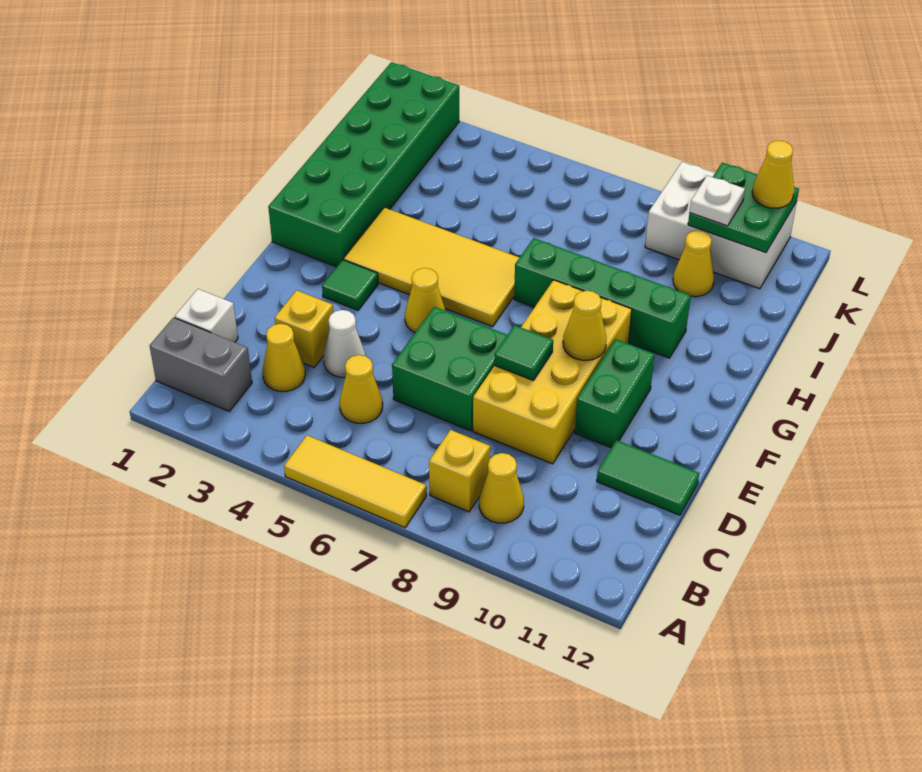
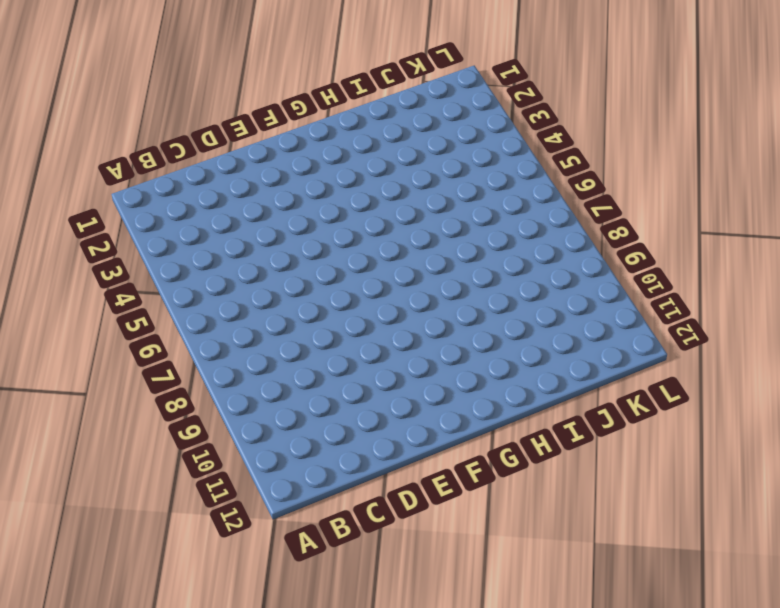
none -> yellow 1x3 tile [284,435,427,528]
none -> grey 1x2 brick [150,318,252,411]
none -> yellow 1x1 brick [429,430,490,512]

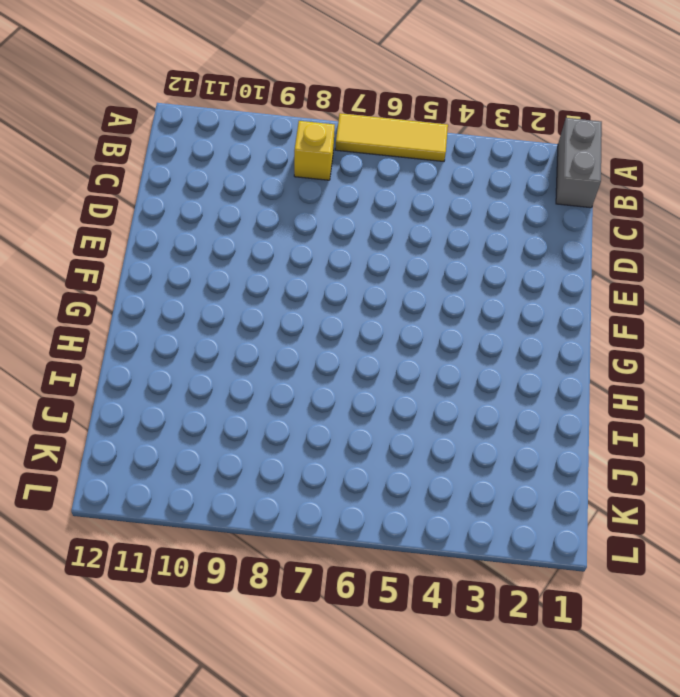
grey 1x2 brick [556,118,602,208] -> grey 1x2 brick turned to [150,318,252,411]
none -> yellow 1x1 cone [479,453,524,523]
none -> white 1x1 brick [175,289,238,342]
none -> yellow 1x1 cone [263,324,305,391]

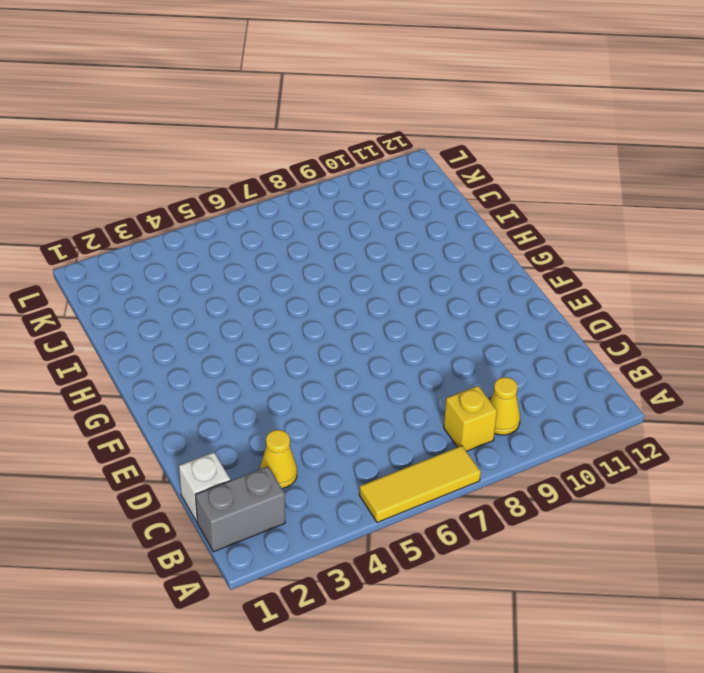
none -> yellow 1x1 cone [340,355,383,423]
none -> yellow 1x1 brick [275,290,333,367]
none -> white 1x1 cone [324,310,366,377]

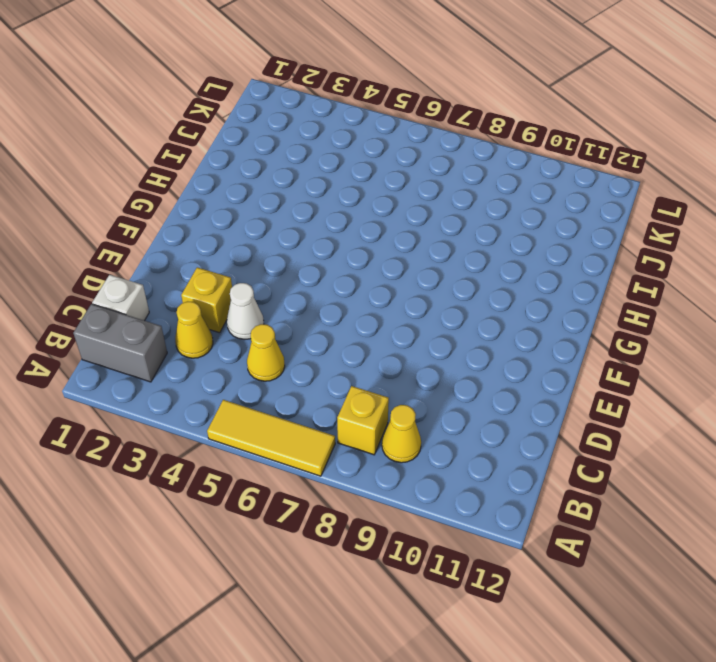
none -> green 2x2 brick [392,307,507,431]
none -> yellow 2x4 brick [473,280,632,464]
none -> green 1x2 tile [597,440,699,515]

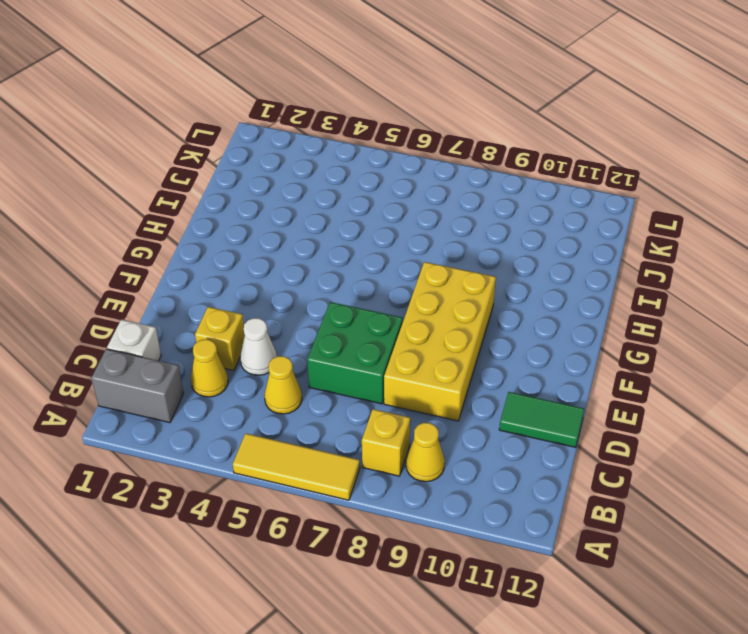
none -> green 1x2 brick [575,339,655,448]
none -> green 1x1 tile [322,260,378,310]
none -> yellow 1x1 cone [405,268,446,332]

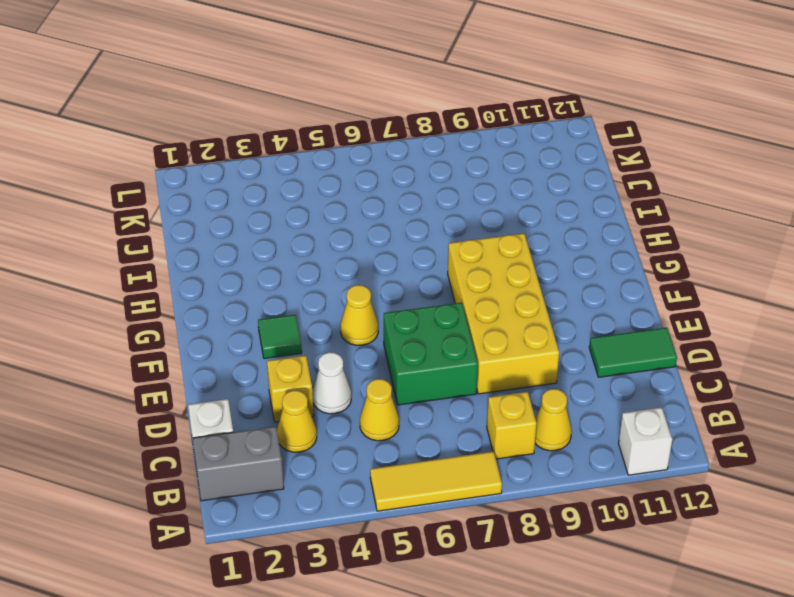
white 1x1 brick [618,407,672,475] -> none
none -> green 1x2 brick [575,339,655,448]
none -> green 2x6 brick [268,62,459,267]
none -> yellow 2x4 tile [344,208,520,327]

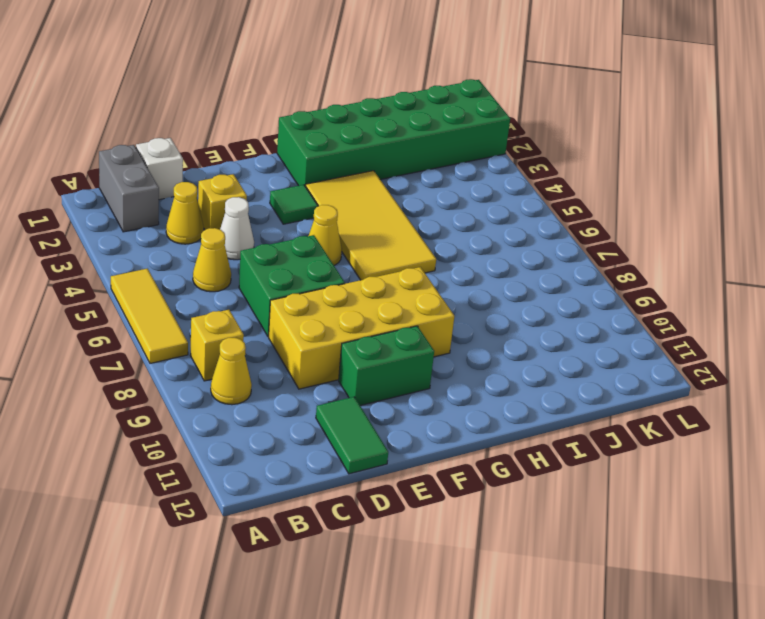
none -> green 1x4 brick [514,238,691,358]
none -> yellow 1x1 cone [673,231,714,297]
none -> white 2x3 brick [645,162,797,289]

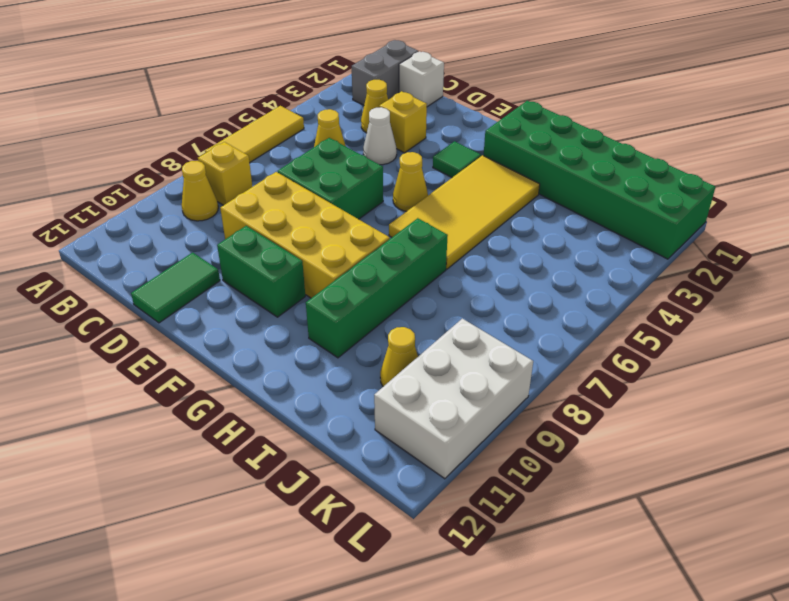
none -> green 1x1 tile [494,325,553,380]
none -> yellow 1x1 cone [563,291,606,360]
none -> green 2x2 plate [688,163,799,252]

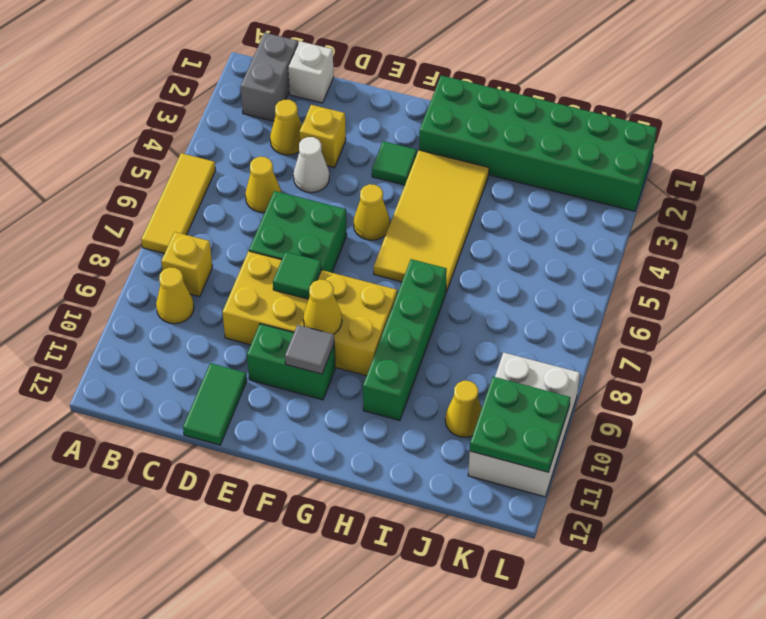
grey 1x1 tile [285,325,334,374] -> none
none -> white 1x1 plate [690,176,745,226]
none -> yellow 1x1 cone [752,141,794,208]

